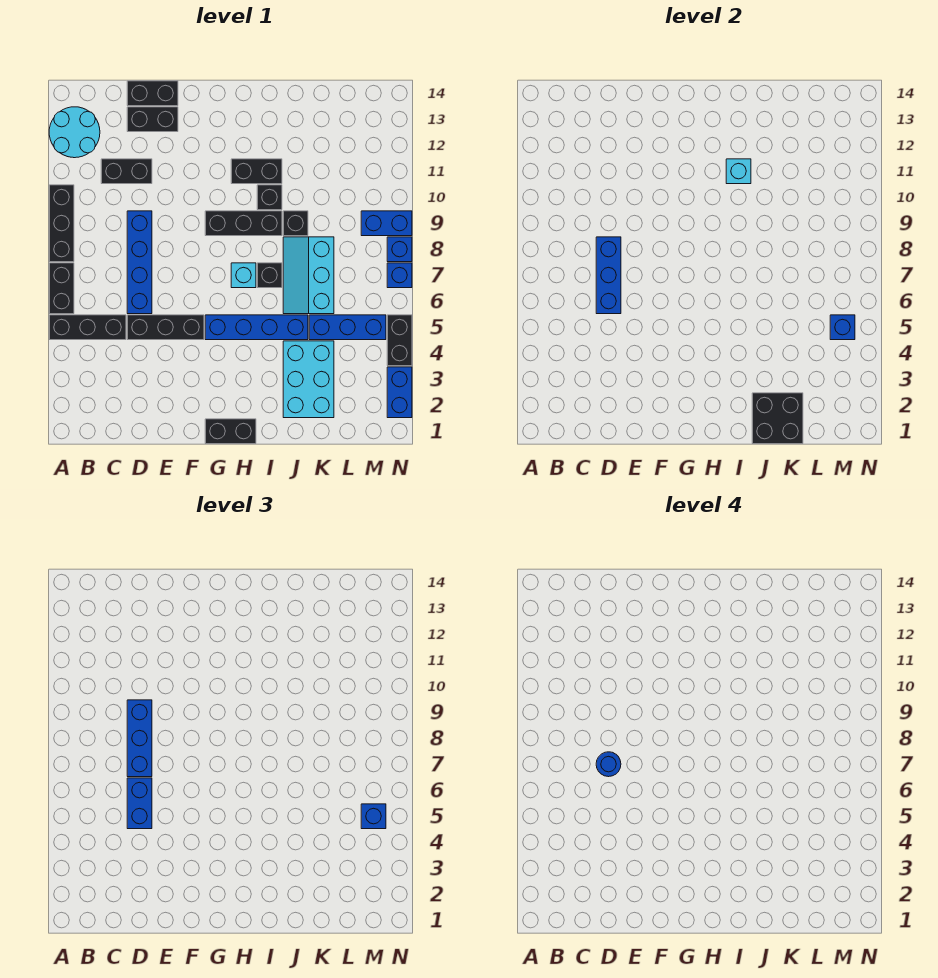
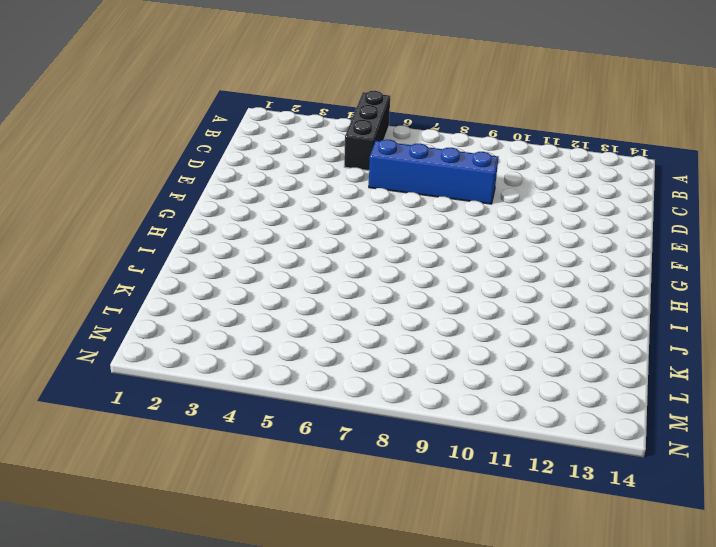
none -> black 1x2 brick [49,263,74,314]
none -> black 1x3 brick [49,185,74,262]
none -> cyan 2x2 round brick [49,107,100,158]
none -> black 1x2 brick [101,159,152,184]

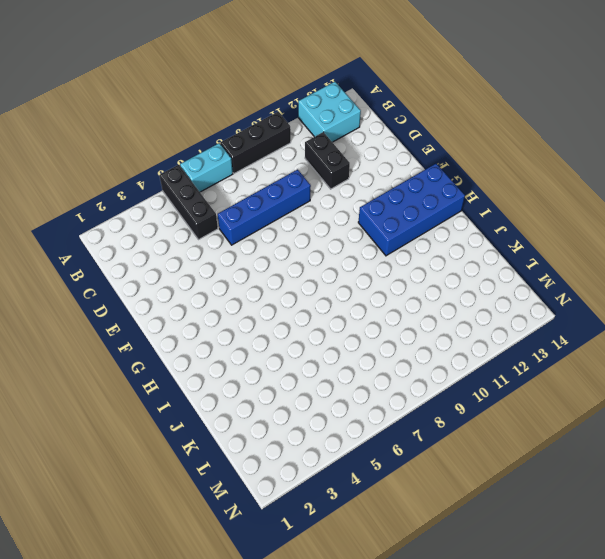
cyan 1x2 brick [180,143,233,192] -> black 1x2 brick [49,263,74,314]
cyan 2x2 brick [298,82,361,142] -> cyan 2x2 round brick [49,107,100,158]
blue 2x4 brick [358,164,465,256] -> black 1x2 brick [231,159,282,184]
none -> black 1x3 brick [127,315,204,340]
none -> black 1x2 brick [127,107,178,132]
none -> black 1x2 brick [127,81,178,106]
none -> black 1x2 brick [205,419,256,444]

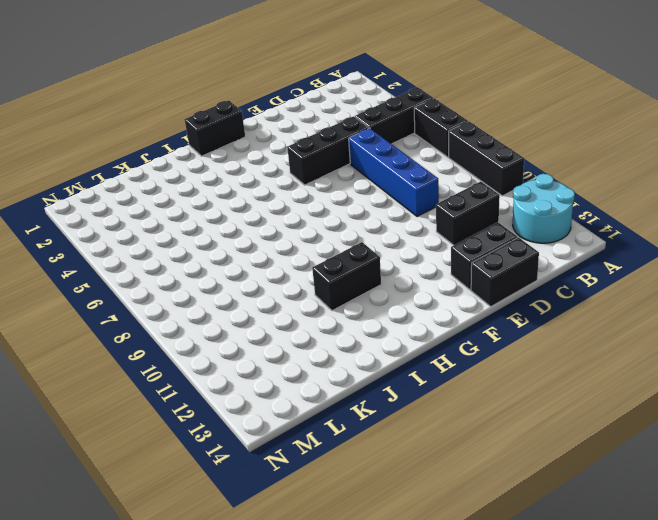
none -> blue 1x4 brick [205,315,308,340]
none -> black 1x3 brick [205,211,282,236]
none -> cyan 1x1 brick [231,263,256,288]
none -> black 1x1 brick [257,263,282,288]

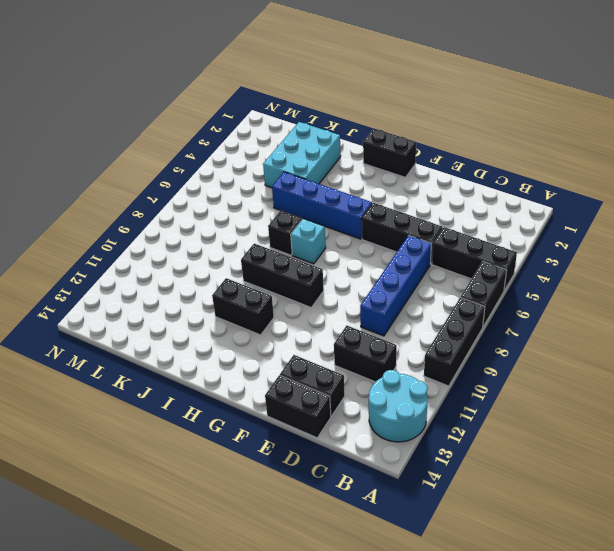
none -> black 1x1 brick [257,185,282,210]
none -> cyan 2x3 slope [283,237,334,314]
none -> black 1x1 brick [283,211,308,236]
none -> blue 1x3 brick [309,315,386,340]

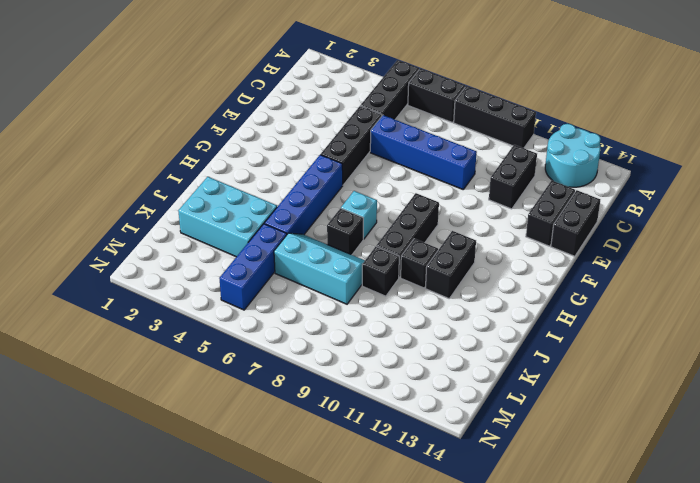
none -> black 1x2 brick [205,419,256,444]
none -> blue 1x2 brick [361,211,412,236]
none -> blue 1x2 brick [387,367,412,418]
none -> black 1x2 brick [387,315,412,366]

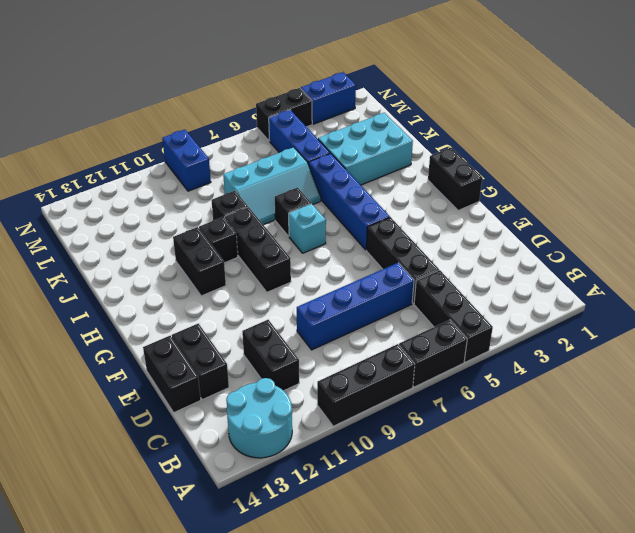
none -> blue 1x1 brick [387,263,412,288]
none -> blue 1x1 brick [387,237,412,262]
none -> blue 1x3 brick [596,237,621,314]
none -> cyan 1x1 brick [726,159,751,184]

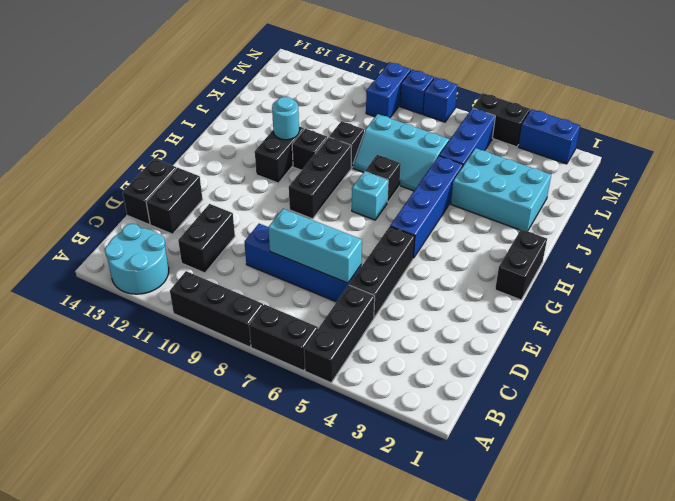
cyan 1x3 brick [268,209,362,283] -> blue 1x3 brick [596,237,621,314]
cyan 1x1 round brick [272,97,299,140] -> cyan 1x1 brick [726,159,751,184]
none -> black 2x2 brick [752,393,803,444]
none -> blue 1x1 brick [830,315,855,340]
none -> blue 1x2 brick [127,778,152,829]
none -> blue 1x3 brick [127,700,152,777]

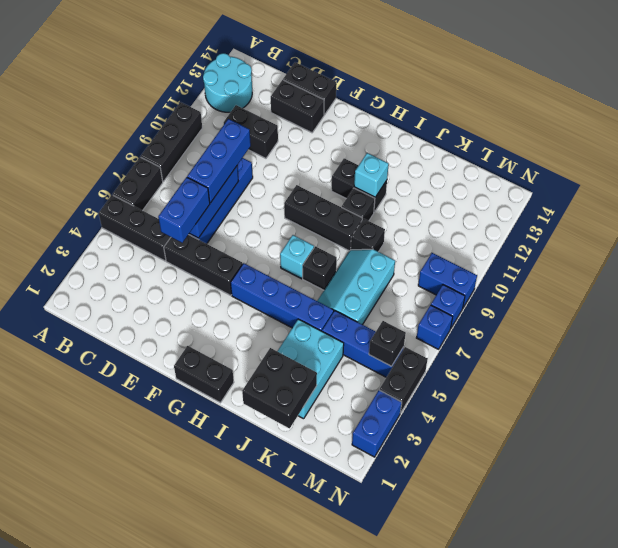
black 1x1 brick [369,321,406,366] -> blue 1x1 brick [830,315,855,340]
none -> blue 1x1 brick [361,804,386,829]
none -> blue 1x1 round brick [596,752,621,777]

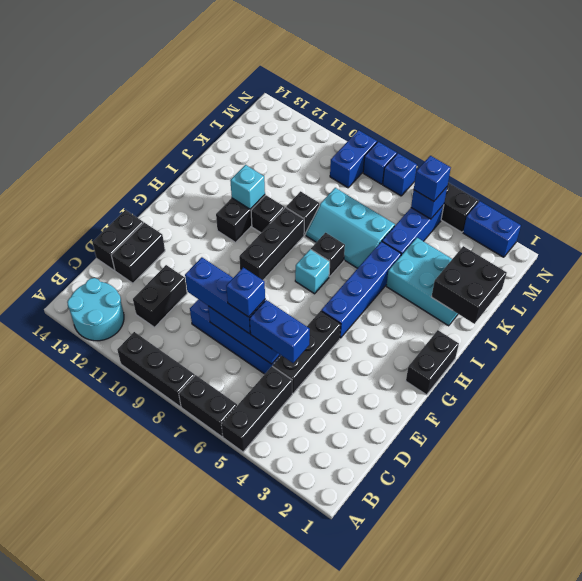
blue 1x1 brick [226,267,265,317] -> blue 1x1 round brick [596,752,621,777]

